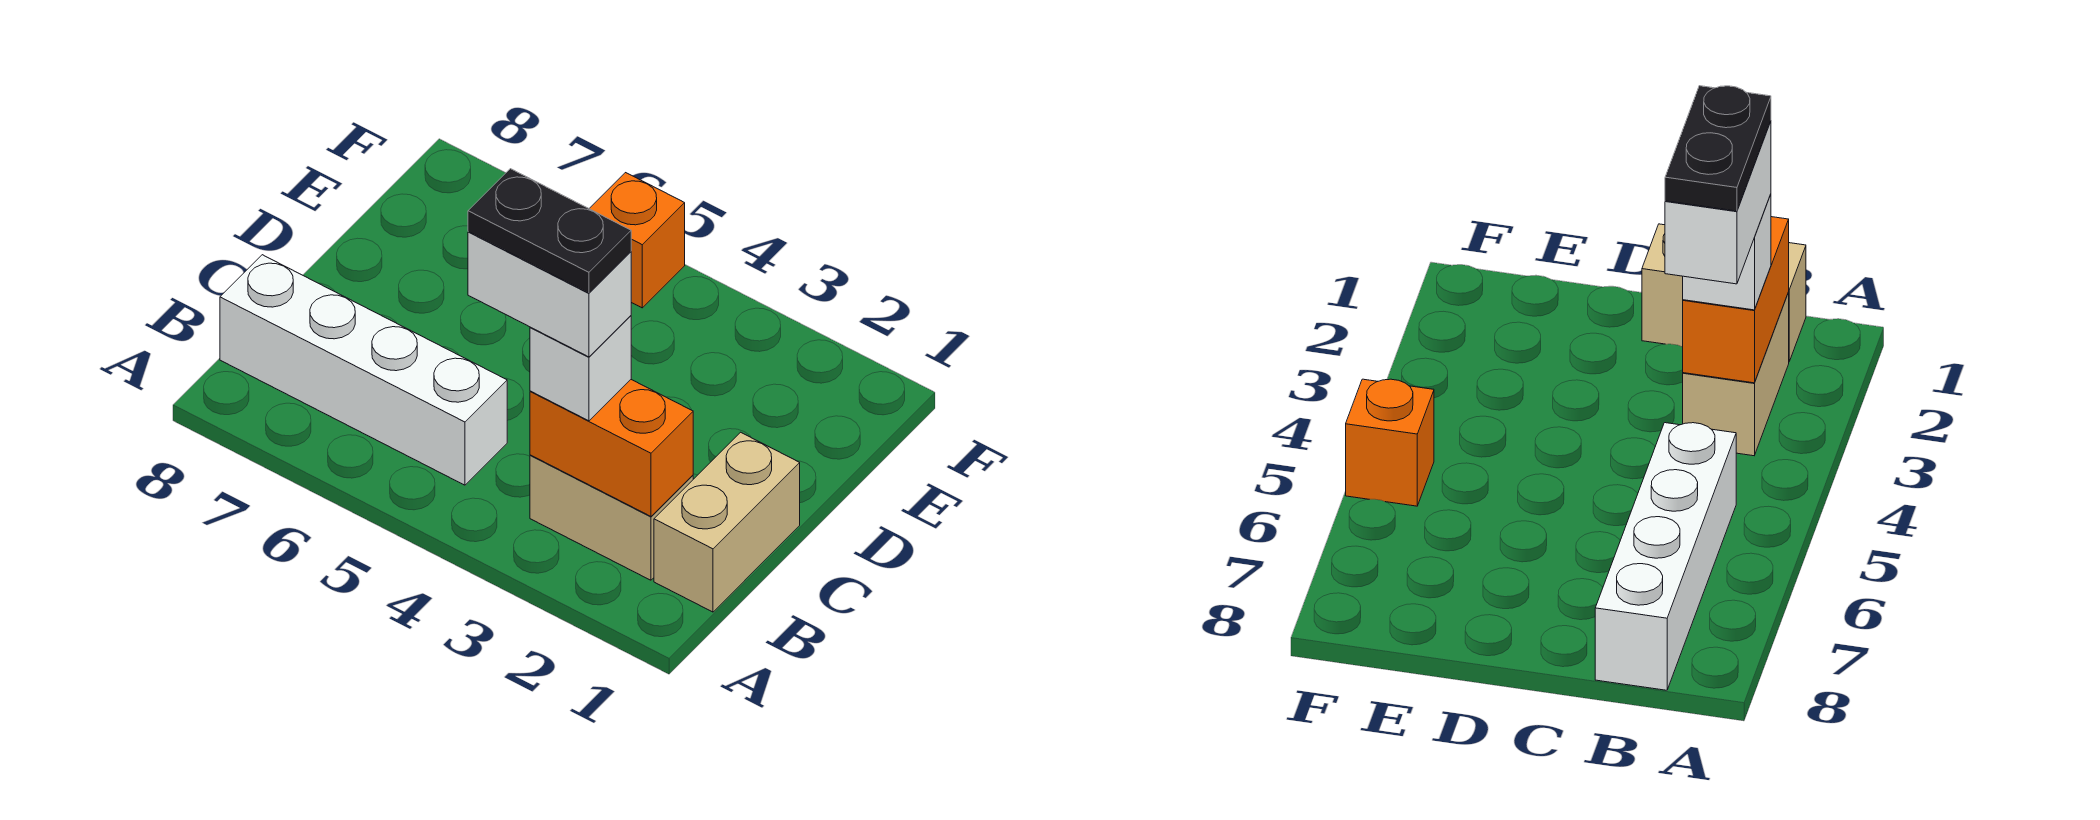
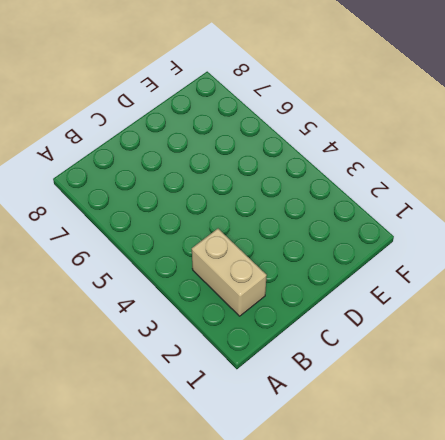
none -> tan 1x2 brick [654,432,800,612]
none -> white 1x4 brick [220,255,507,485]

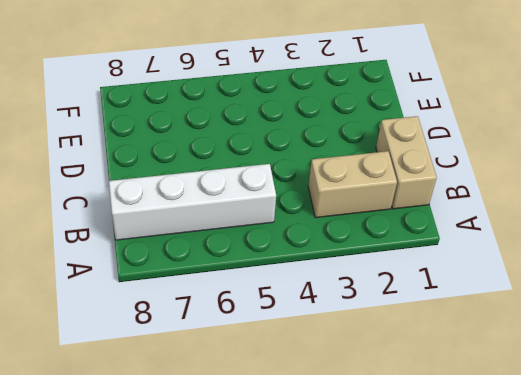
none -> orange 1x1 brick [589,173,685,308]
none -> orange 1x2 brick [530,380,693,516]

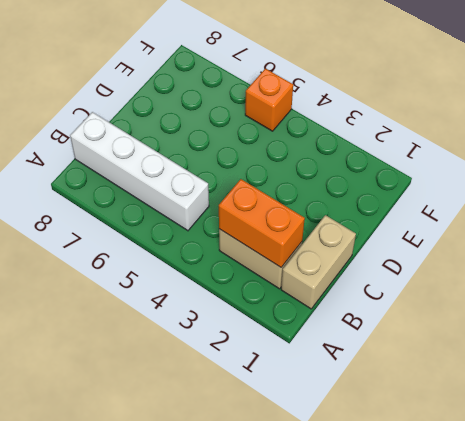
none -> white 1x1 brick [530,316,631,421]
none -> white 1x2 brick [468,232,631,357]

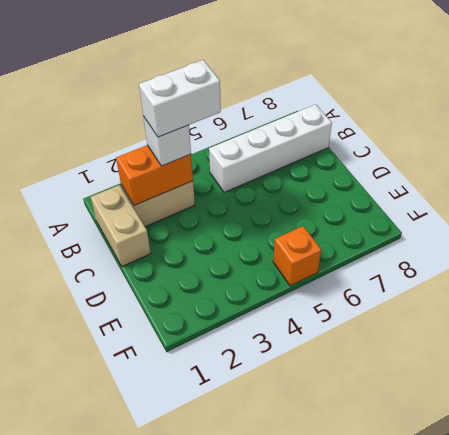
none -> black 1x2 plate [468,169,631,293]

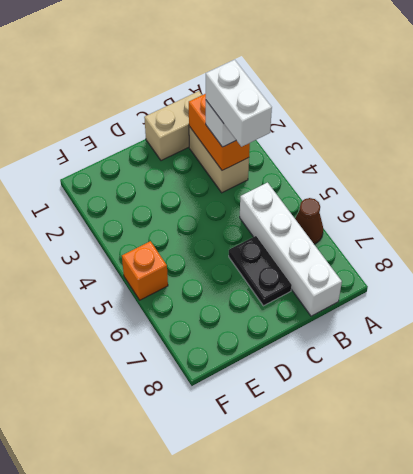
brown 1x1 cone [295,198,323,244] -> none
black 1x2 plate [229,236,292,306] -> black 1x2 plate moved to [468,169,631,293]

